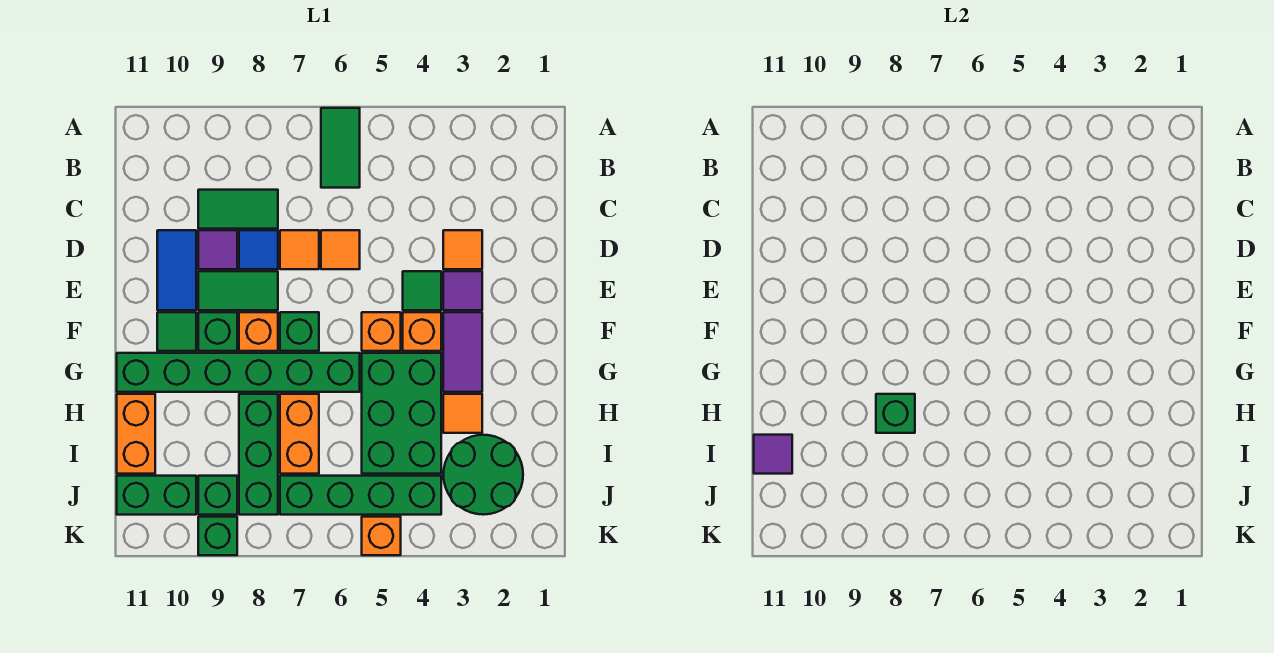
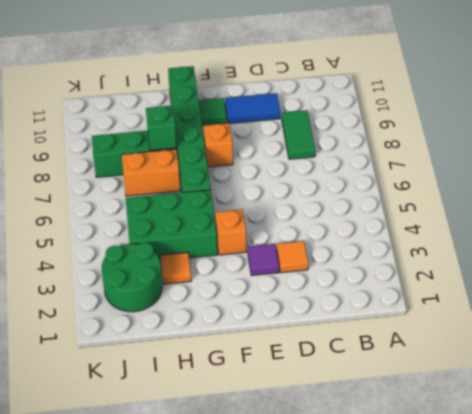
none -> green 1x2 tile [321,108,360,188]
none -> orange 1x1 tile [321,230,360,269]
none -> orange 1x1 tile [280,230,319,269]
none -> blue 1x1 tile [239,230,278,269]

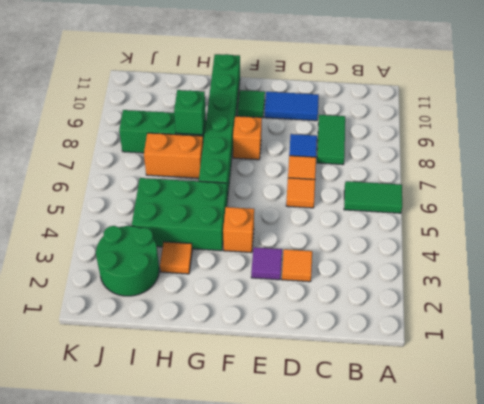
none -> purple 1x1 tile [198,230,237,269]
none -> green 1x1 tile [403,271,441,310]
none -> green 1x2 tile [198,271,278,310]
none -> purple 1x2 tile [443,312,482,392]

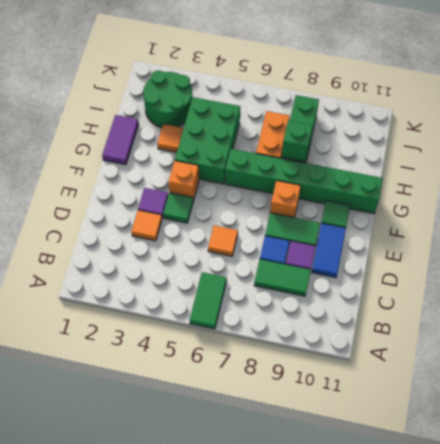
purple 1x2 tile [102,115,139,165] -> purple 1x2 tile moved to [443,312,482,392]
none -> orange 1x1 tile [280,230,319,269]
none -> orange 1x1 brick [362,312,401,351]
none -> green 1x1 brick [280,312,319,351]
none -> green 1x1 brick [198,312,237,351]

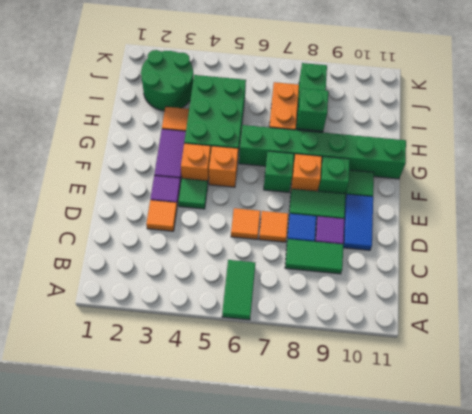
none -> orange 1x2 brick [117,394,155,474]
none -> green 1x4 brick [280,476,441,515]
none -> green 1x1 brick [198,476,237,515]
none -> green 1x2 brick [117,476,196,515]

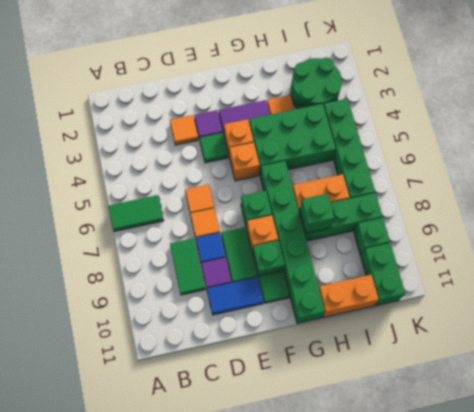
none -> orange 1x1 brick [362,517,401,555]
none -> green 1x1 brick [198,517,237,555]
none -> purple 1x1 tile [754,435,792,474]

